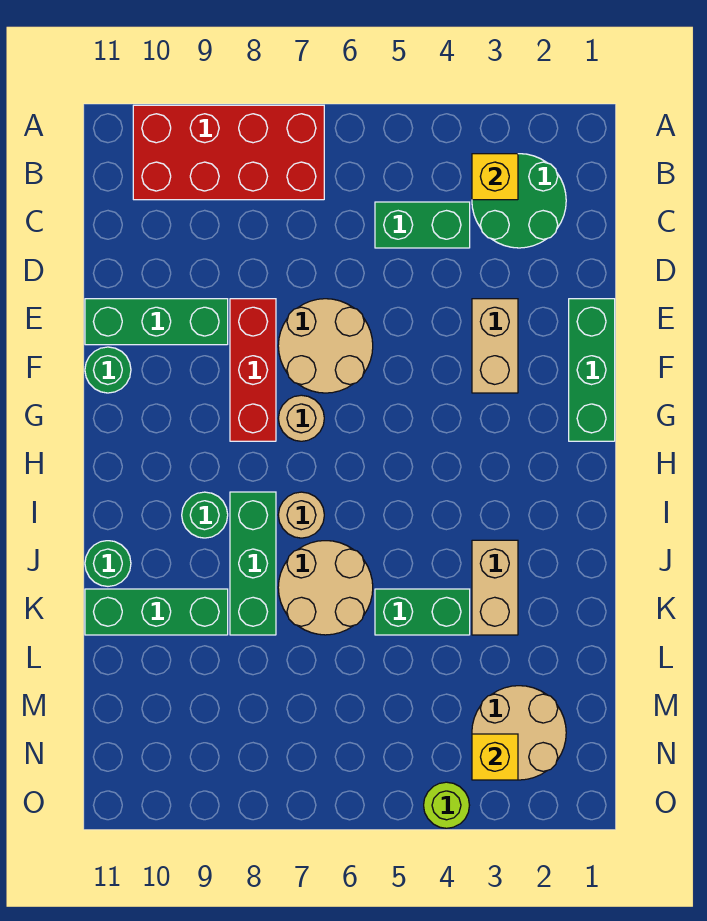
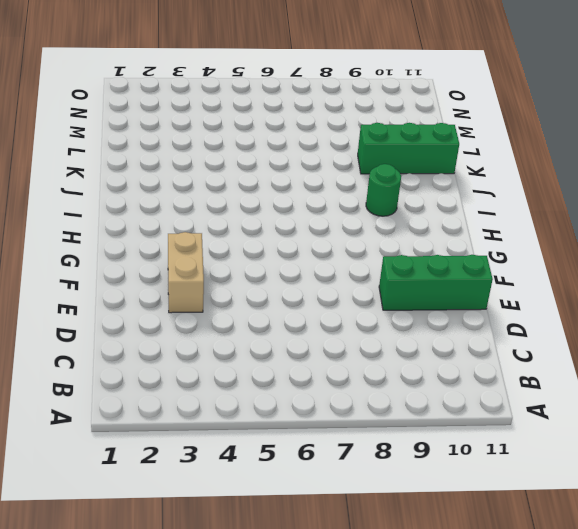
none -> red 2x4 brick [133,105,324,200]
none -> green 2x2 round brick [472,154,566,248]
none -> green 1x2 brick [375,202,470,248]

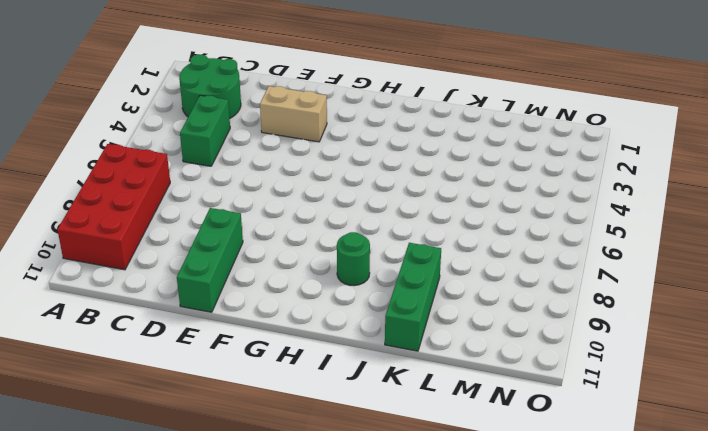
none -> green 1x3 brick [569,299,615,441]
none -> tan 2x2 round brick [278,299,373,393]
none -> red 1x3 brick [230,299,276,441]

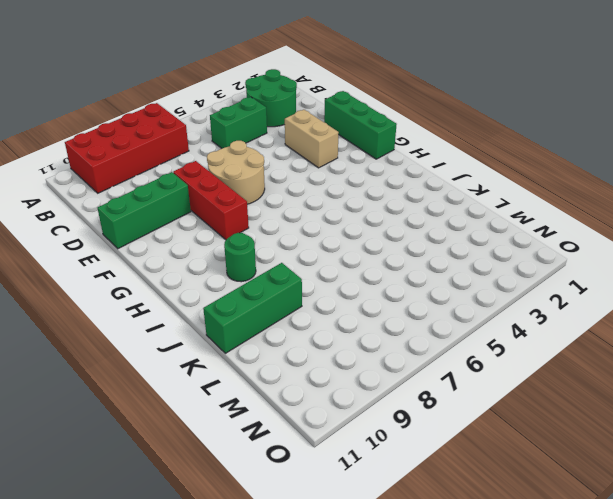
none -> green 1x1 round brick [85,347,131,393]
none -> tan 1x1 round brick [278,395,324,441]
none -> tan 1x1 round brick [278,492,324,538]

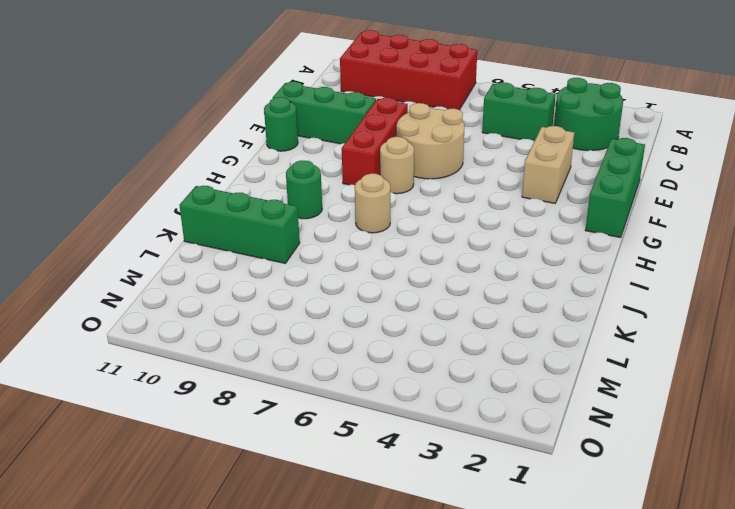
none -> green 1x3 brick [230,492,276,635]
none -> tan 1x2 brick [472,540,518,635]
none -> tan 2x2 round brick [278,541,373,635]

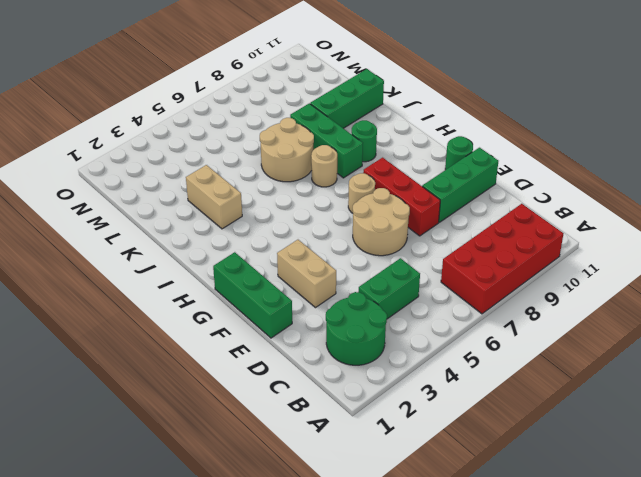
none -> green 1x1 round brick [85,541,131,586]
none -> green 1x2 brick [375,589,470,635]
none -> tan 2x2 round brick [472,686,566,780]

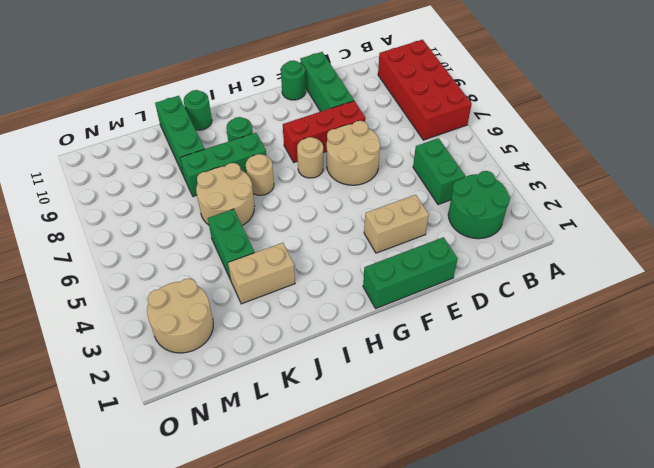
none -> lime 1x1 round brick [424,782,470,828]
none -> yellow 1x1 brick [472,154,518,200]
none -> yellow 1x1 brick [472,734,518,780]

